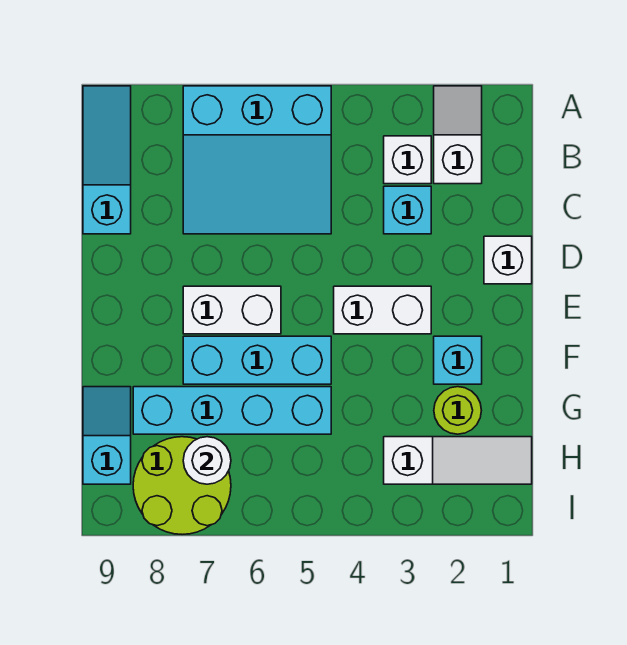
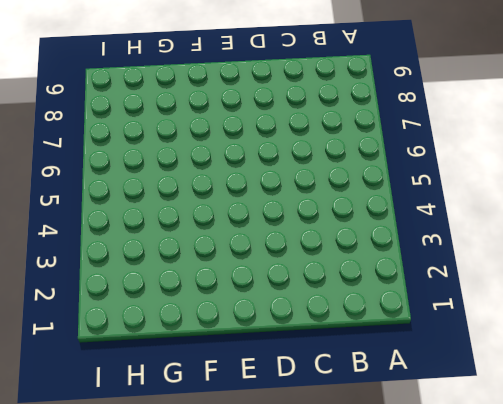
none -> white 1x2 slope [434,86,482,184]
none -> cyan 3x3 slope [183,86,331,234]
none -> cyan 1x3 slope [83,86,131,234]

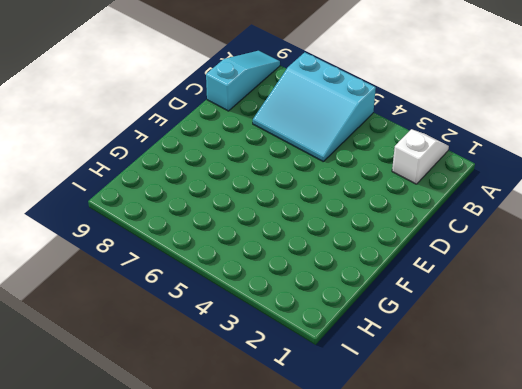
none -> white 1x1 brick [384,136,431,184]
none -> cyan 1x1 brick [384,186,431,234]
none -> white 1x1 brick [484,236,532,284]

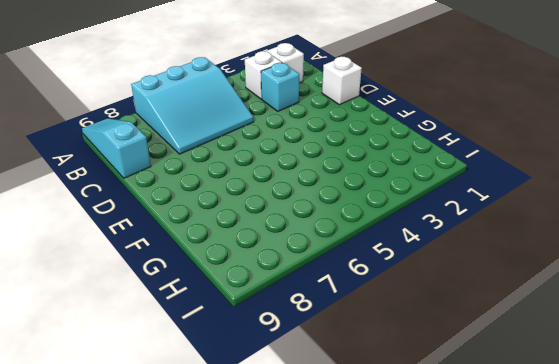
none -> white 1x2 brick [334,286,431,334]
none -> white 1x2 brick [183,286,281,334]
none -> cyan 1x1 brick [434,336,482,384]

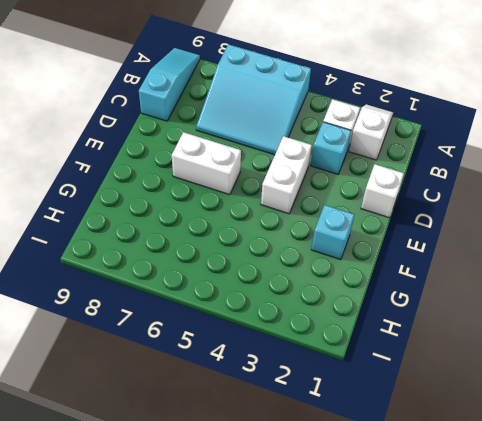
white 1x2 brick [261,136,312,214] -> white 1x2 brick turned to [334,286,431,334]
none -> cyan 1x3 brick [183,336,331,384]
none -> lime 1x1 round brick [434,387,481,434]
none -> cyan 1x4 brick [133,387,331,434]

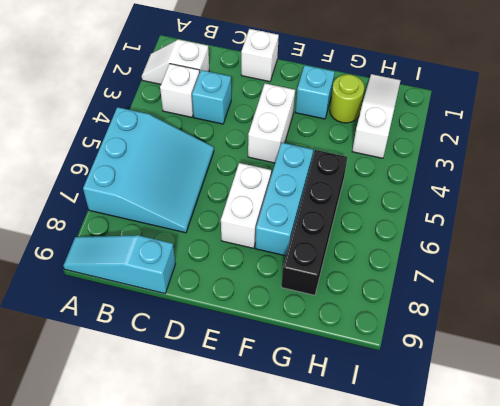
black 1x4 brick [282,150,347,295] -> cyan 1x4 brick [133,387,331,434]
none -> cyan 1x2 slope [83,387,131,484]
none -> lime 2x2 round brick [133,437,231,534]
none -> white 1x1 round brick [183,437,231,484]

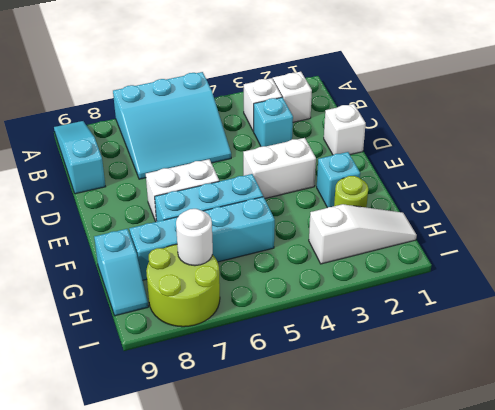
cyan 1x2 slope [94,229,148,316] -> cyan 1x2 slope turned to [83,387,131,484]

